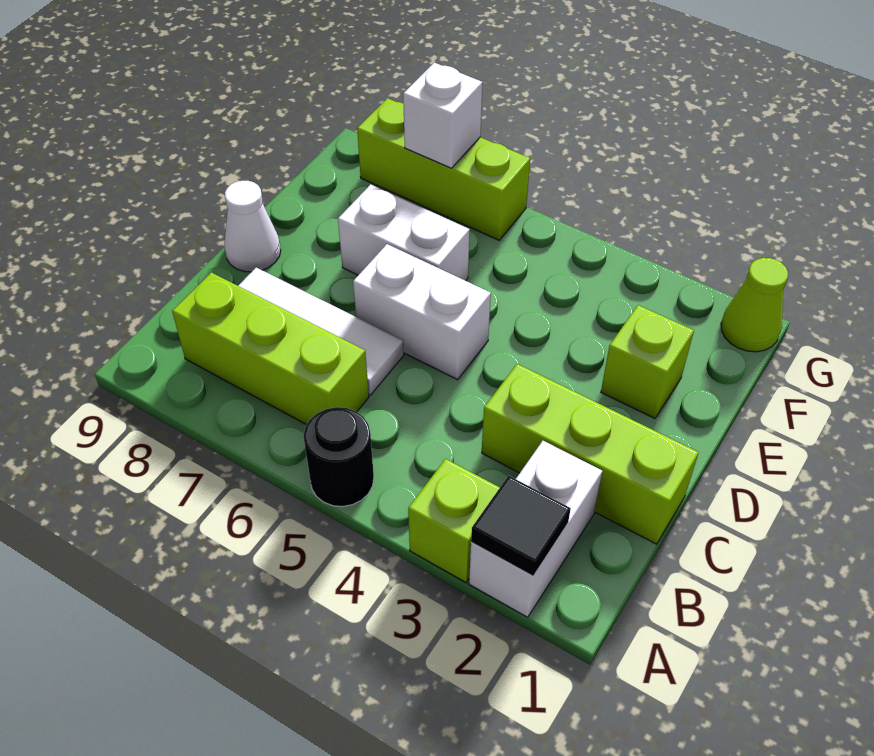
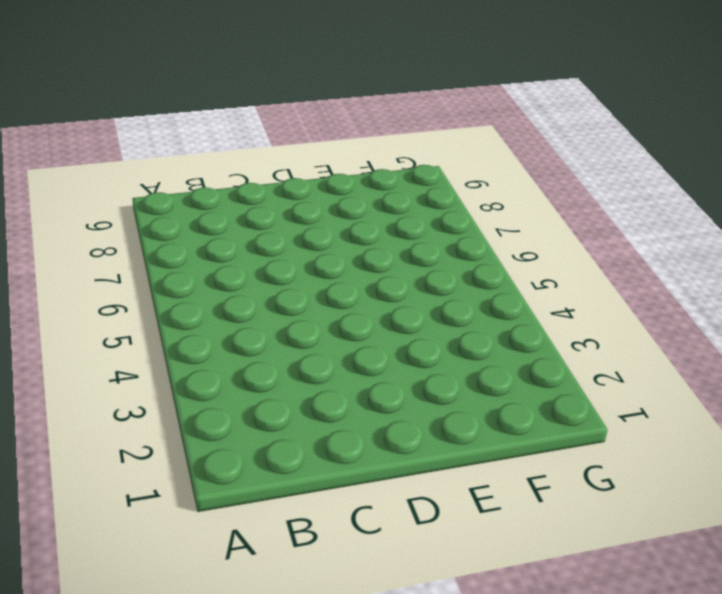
none -> white 1x2 brick [469,441,602,617]
none -> lime 1x1 brick [408,459,500,582]
none -> black 1x1 round brick [303,407,374,507]

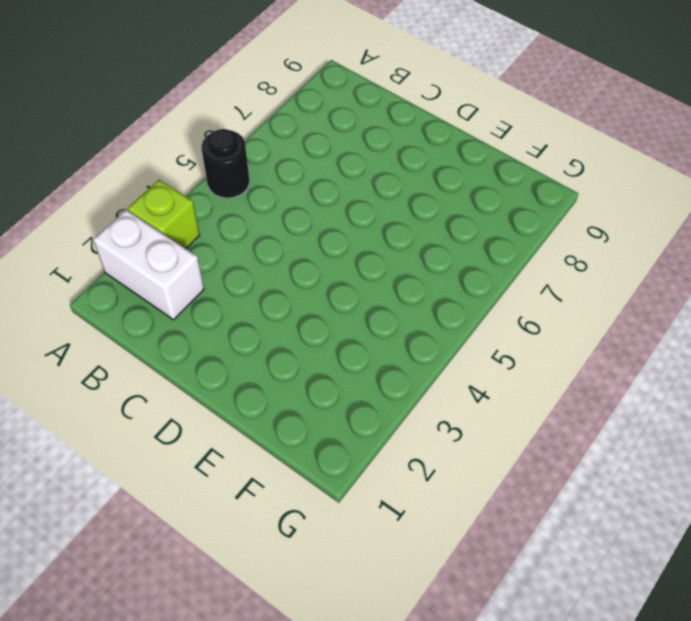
none -> lime 1x3 brick [172,272,369,425]
none -> lime 1x3 brick [482,364,699,544]
none -> white 1x3 tile [238,268,404,395]

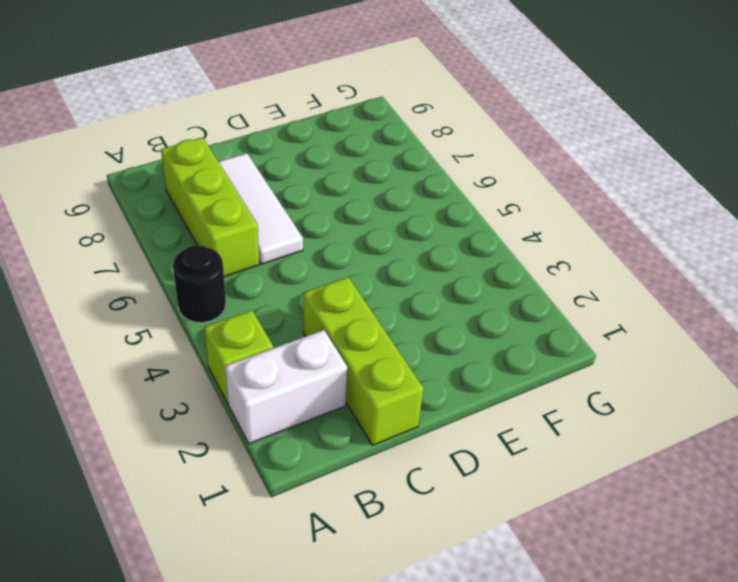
none -> white 1x2 brick [353,244,491,380]
none -> white 1x1 cone [224,181,281,272]
none -> lime 1x1 brick [601,305,694,418]

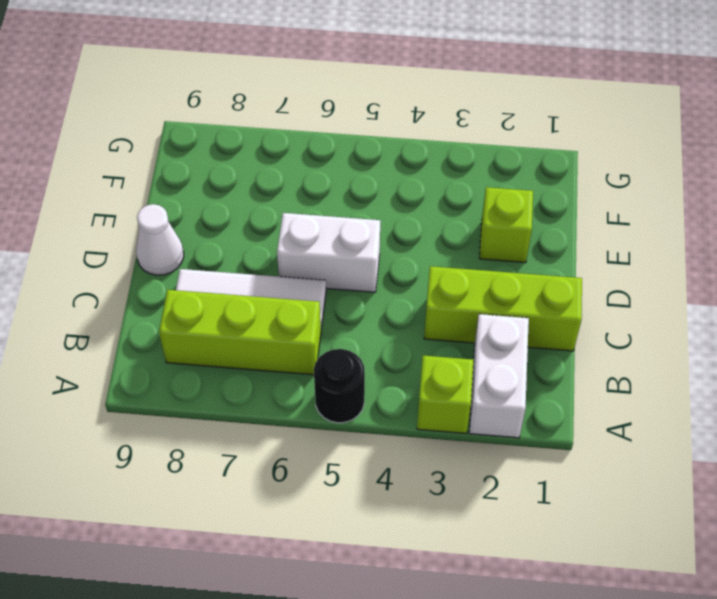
none -> white 1x2 brick [338,184,470,281]
none -> lime 1x1 cone [721,258,788,352]
none -> lime 1x3 brick [357,98,530,240]

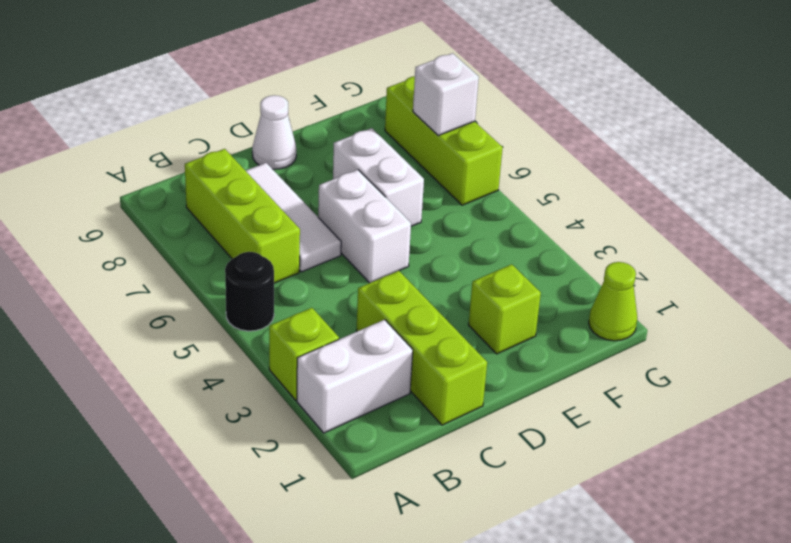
none -> black 1x1 tile [471,476,571,576]

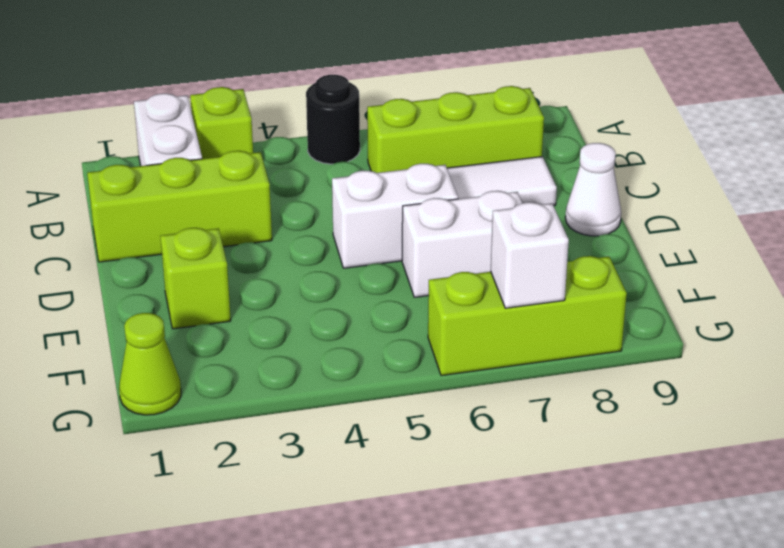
none -> black 1x1 tile [471,476,571,576]

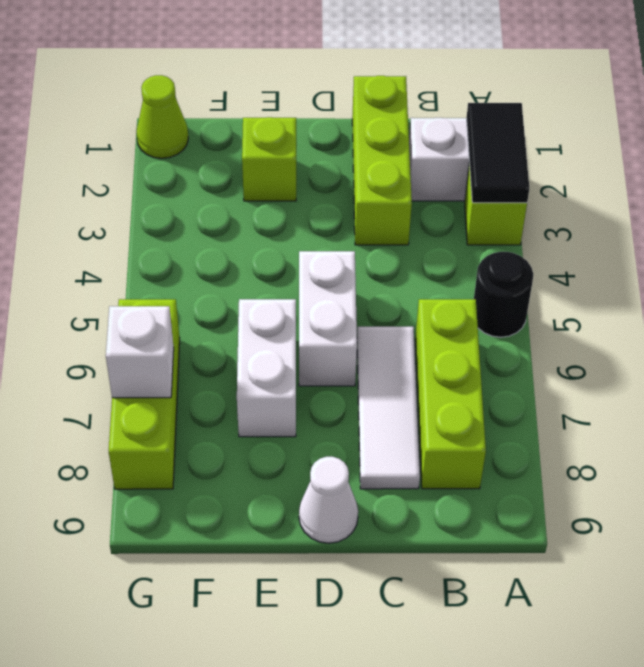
black 1x2 tile [467,103,529,203] -> black 1x1 tile [471,476,571,576]

